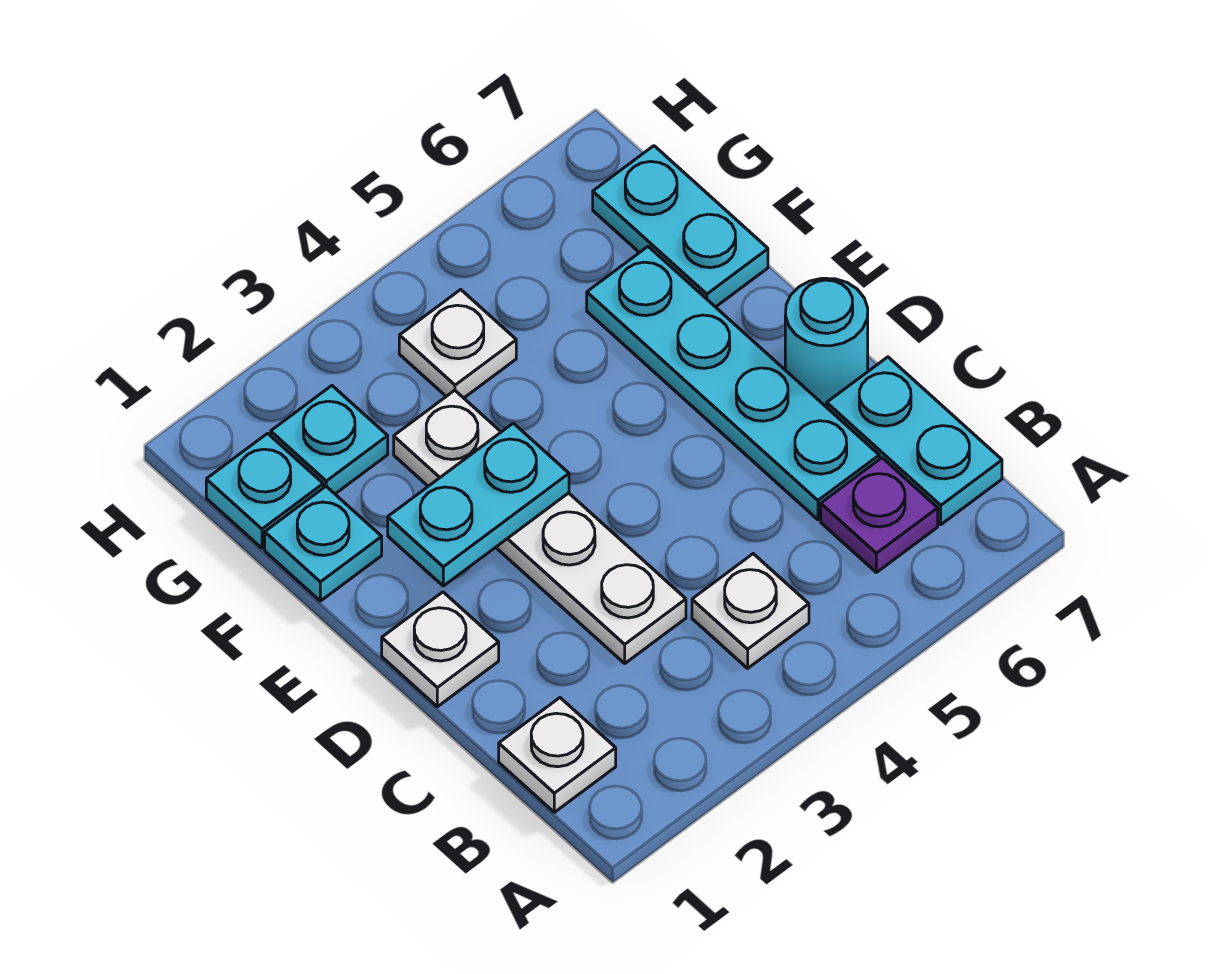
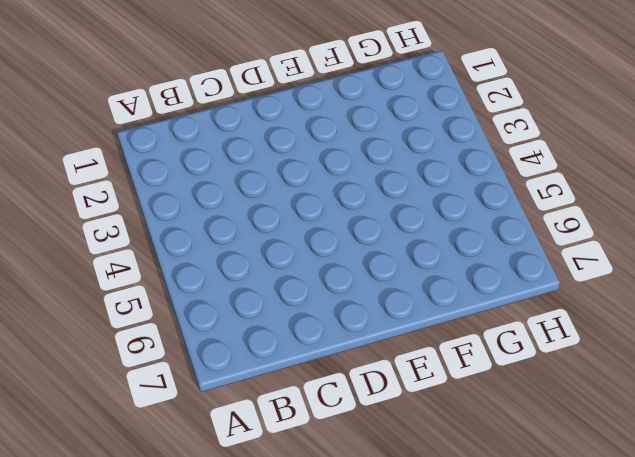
none -> white 1x1 plate [499,698,616,812]
none -> white 1x1 plate [692,554,809,668]
none -> purple 1x1 plate [821,458,938,572]

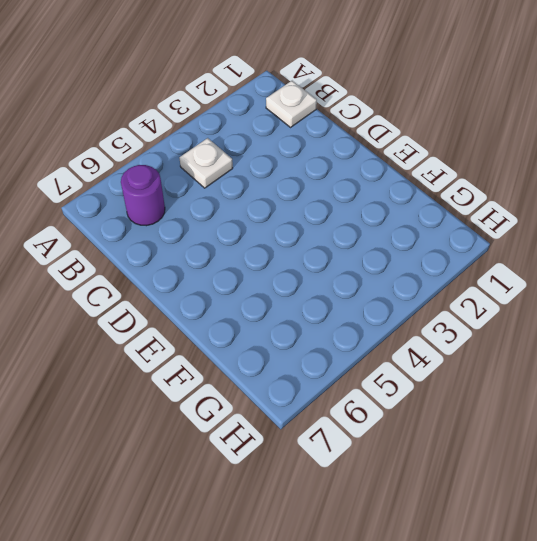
purple 1x1 round brick [121,165,165,226] -> purple 1x1 plate [821,458,938,572]
none -> cyan 1x2 plate [827,357,1002,524]
none -> white 1x4 plate [394,390,686,663]
none -> cyan 1x4 plate [587,247,879,520]

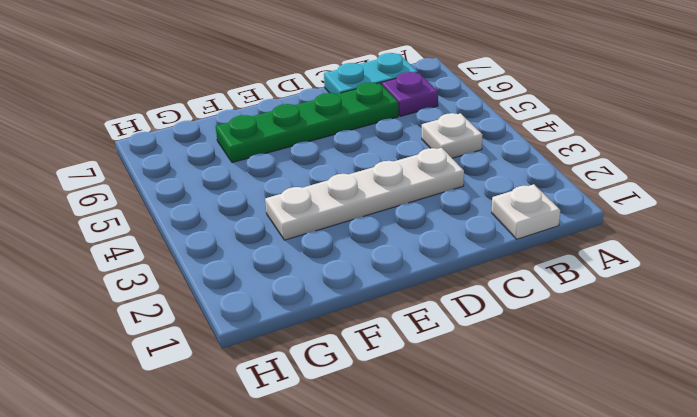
green 1x4 plate [216,82,398,163] -> cyan 1x4 plate [587,247,879,520]
none -> white 1x1 plate [382,592,499,707]
none -> cyan 1x1 round brick [785,278,868,405]
none -> cyan 1x1 plate [265,486,382,601]

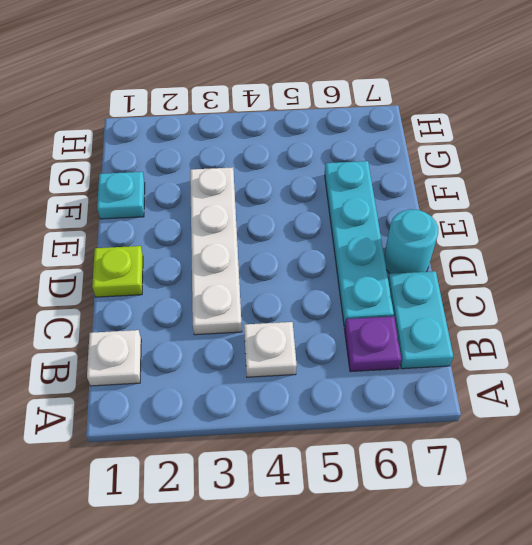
lime 1x1 plate [92,246,143,297] -> white 1x1 plate [382,592,499,707]
none -> cyan 1x2 plate [593,146,768,307]
none -> cyan 1x1 plate [206,434,323,548]
none -> cyan 1x1 plate [271,386,388,494]

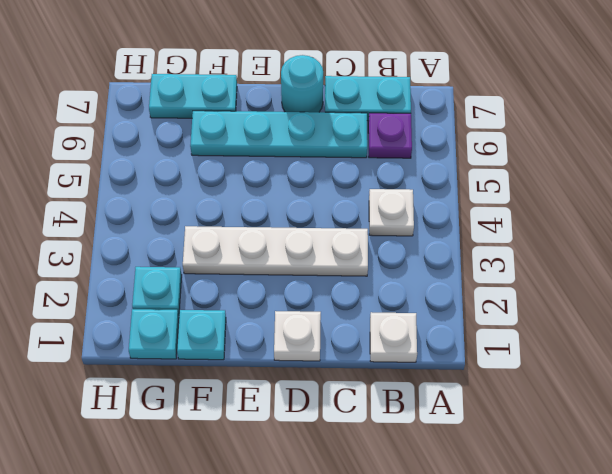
none -> white 1x1 plate [399,290,516,398]
none -> cyan 1x2 plate [388,423,569,586]

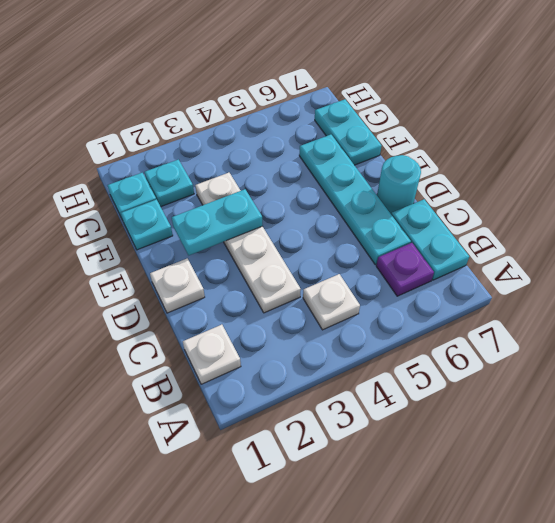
none -> white 1x1 plate [399,290,516,398]

